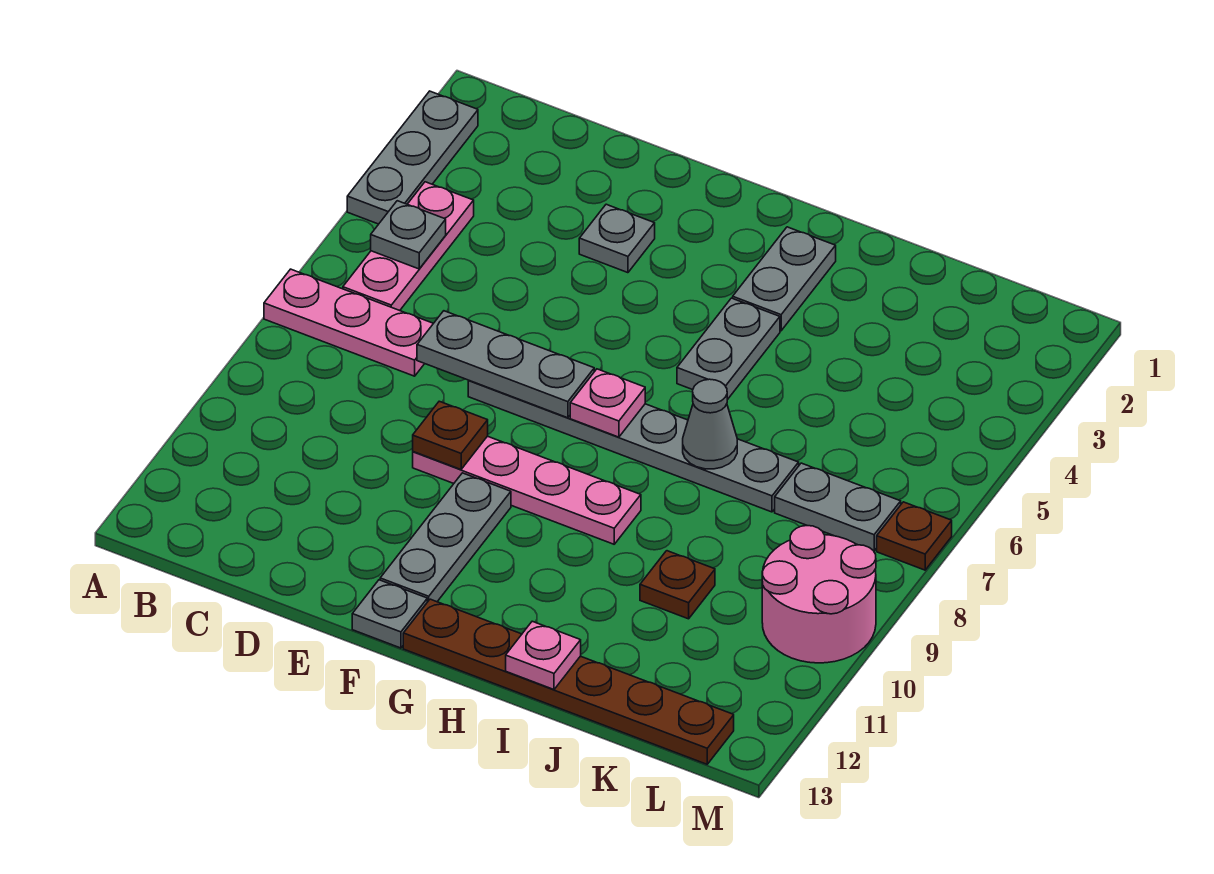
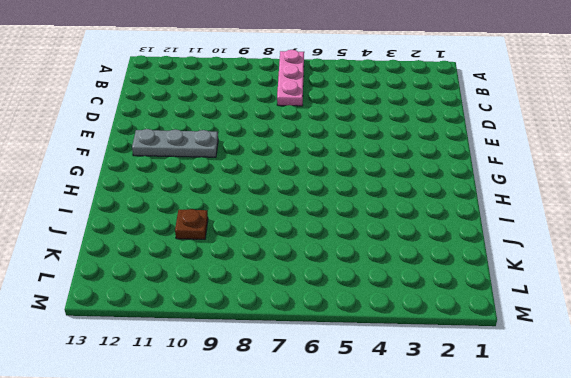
none -> grey 1x3 plate [347,91,478,224]
none -> pink 1x3 plate [343,182,474,311]
none -> grey 1x1 plate [579,204,655,273]

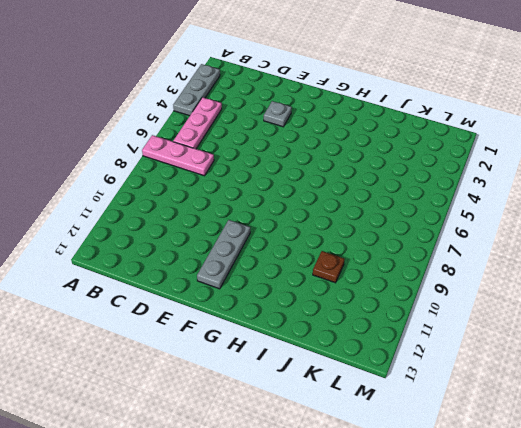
none -> grey 1x6 plate [468,381,799,512]
none -> pink 1x4 plate [413,436,641,544]
none -> grey 1x1 plate [352,580,427,648]

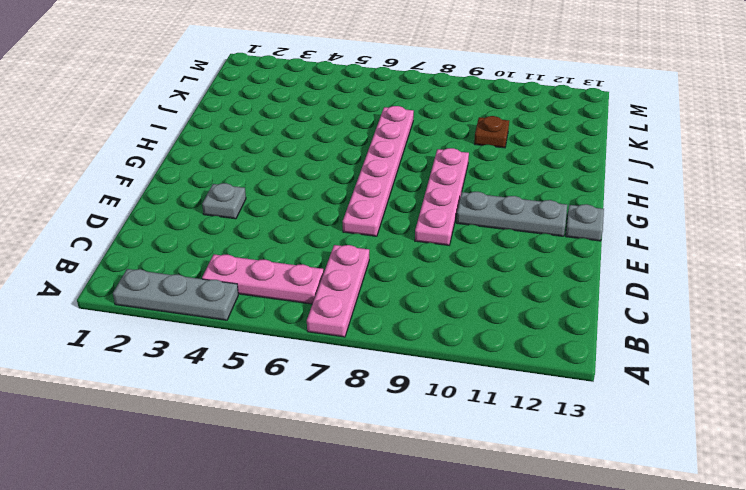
pink 1x6 plate [343,106,414,236] -> grey 1x6 plate [468,381,799,512]
none -> brown 1x6 plate [403,599,734,764]
none -> grey 1x2 plate [733,227,836,331]
none -> grey 1x2 plate [677,298,780,400]

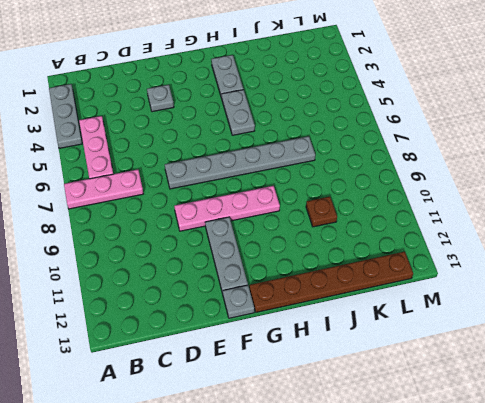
none -> grey 1x2 plate [775,463,901,551]
none -> pink 2x2 round brick [762,526,876,663]
none -> brown 1x1 plate [877,502,952,570]

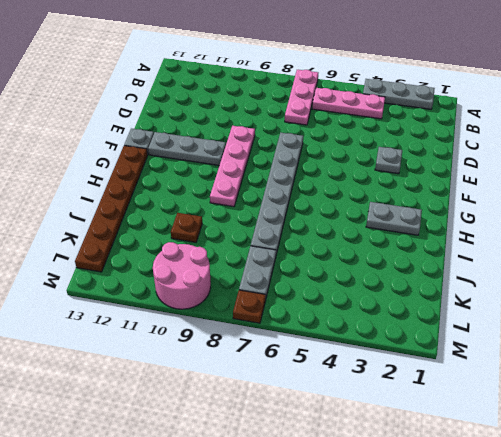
none -> grey 1x2 plate [677,298,780,400]
none -> grey 1x1 plate [371,201,446,269]
none -> grey 1x3 plate [417,311,594,418]

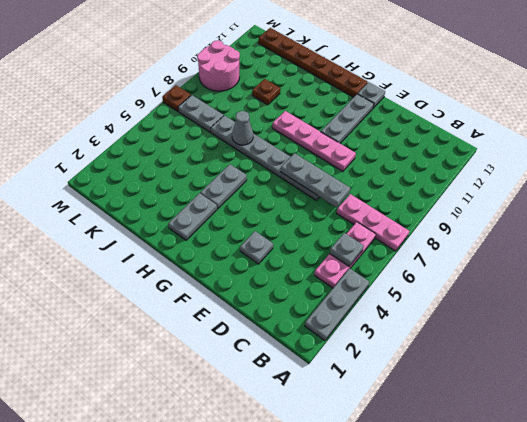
none -> brown 1x1 plate [413,401,488,469]
none -> pink 1x1 plate [570,369,645,437]
none -> pink 1x1 plate [506,621,581,689]

